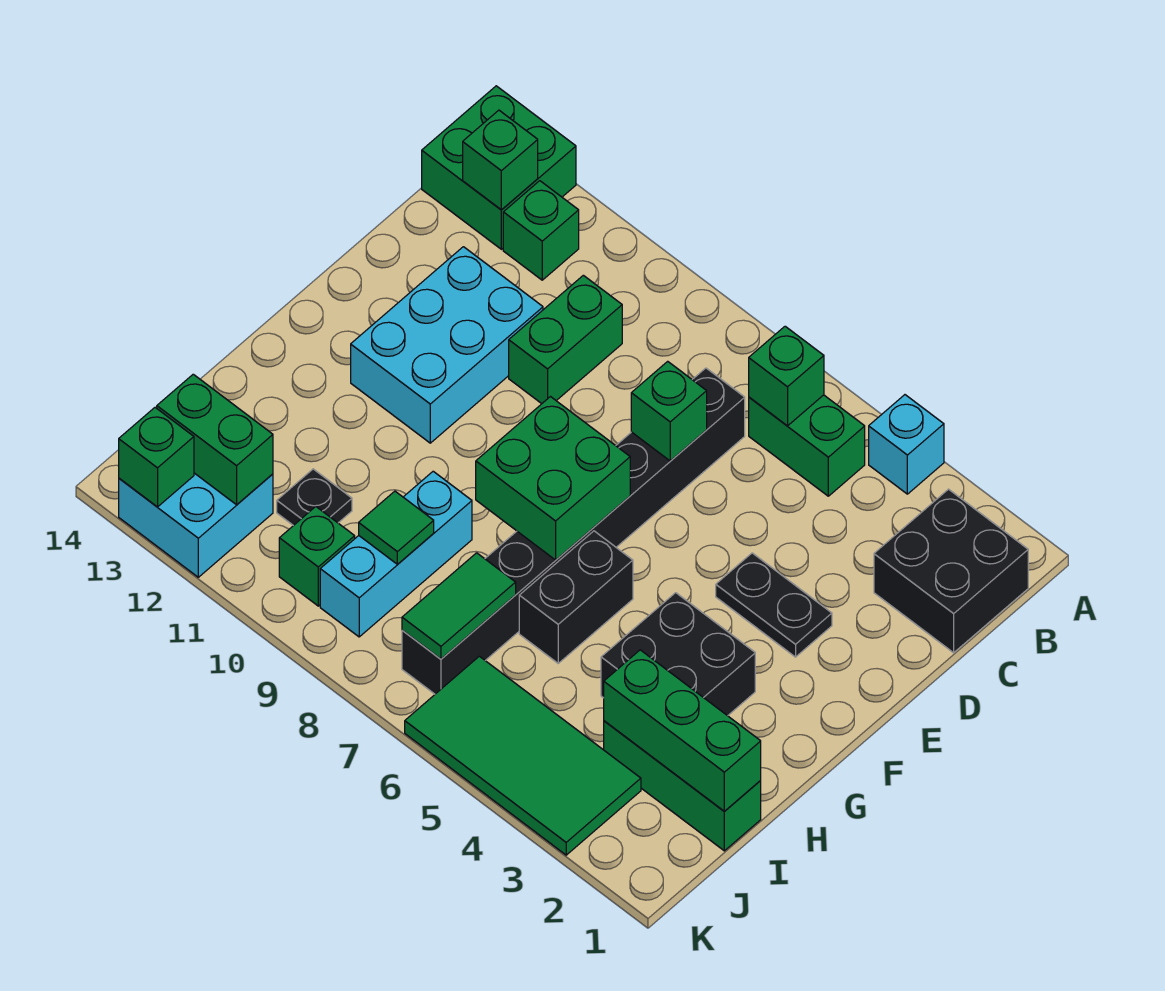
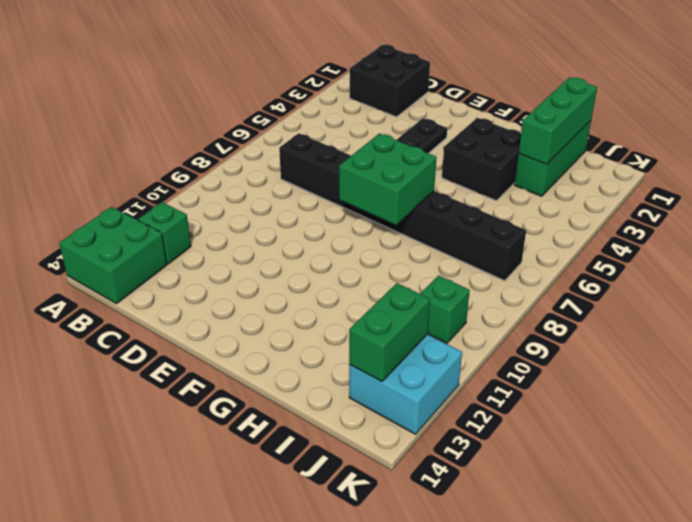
none -> cyan 1x1 brick [869,395,944,494]
none -> green 1x2 brick [749,395,865,496]
none -> green 1x2 brick [509,275,622,404]

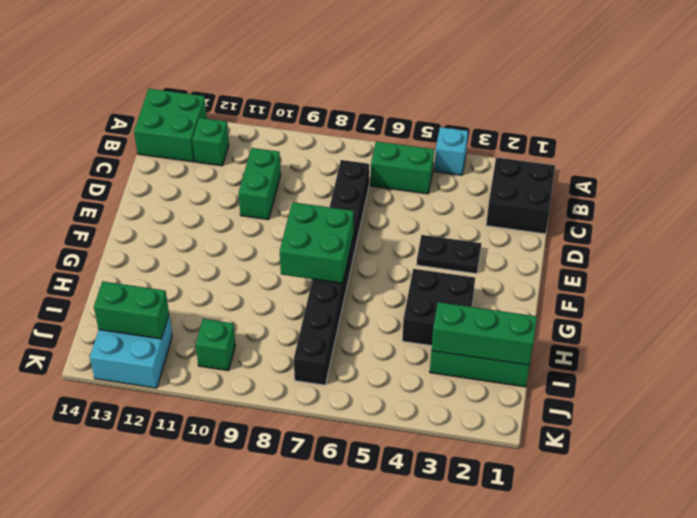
none -> cyan 2x3 brick [351,247,543,443]
none -> black 1x2 brick [519,531,633,663]
none -> cyan 1x3 brick [320,471,472,637]

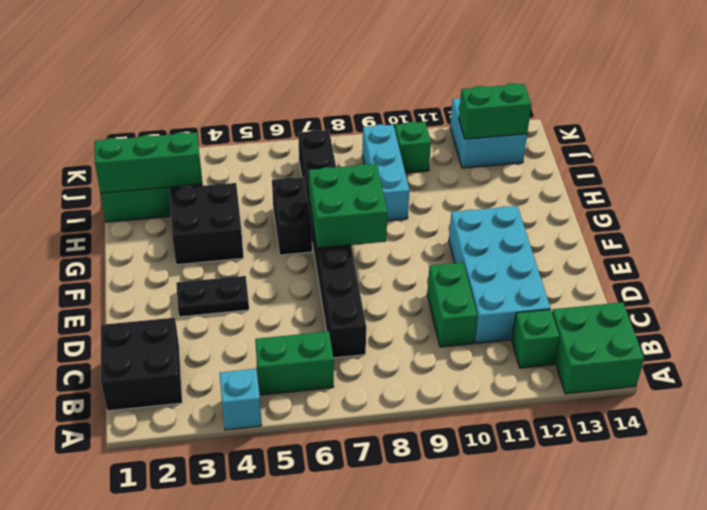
cyan 2x4 brick [449,206,550,343] -> cyan 2x3 brick [351,247,543,443]
none -> black 1x1 plate [277,469,352,526]
none -> green 2x4 tile [405,656,641,855]
none -> green 1x1 brick [749,326,824,426]

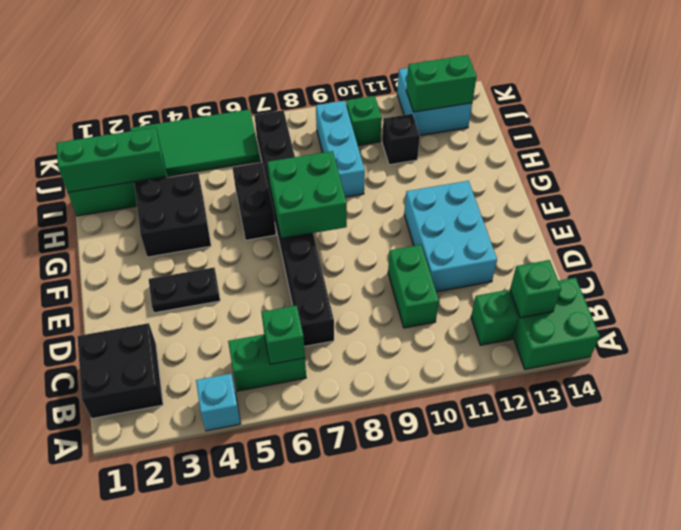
black 1x1 brick [382,114,420,165] -> black 1x1 plate [277,469,352,526]
none -> green 1x1 brick [631,361,707,461]
none -> green 1x2 tile [402,553,516,659]
none -> green 1x1 tile [359,491,434,564]

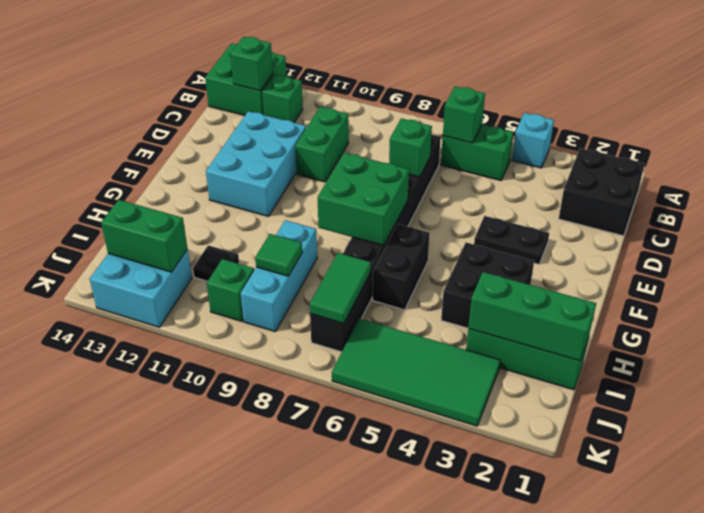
none -> green 1x1 brick [119,408,194,507]

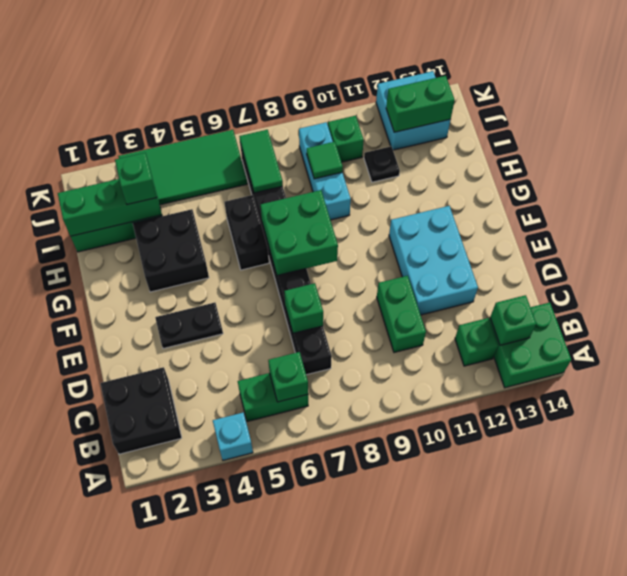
green 1x1 brick [115,153,157,205] -> green 1x1 brick moved to [119,408,194,507]

